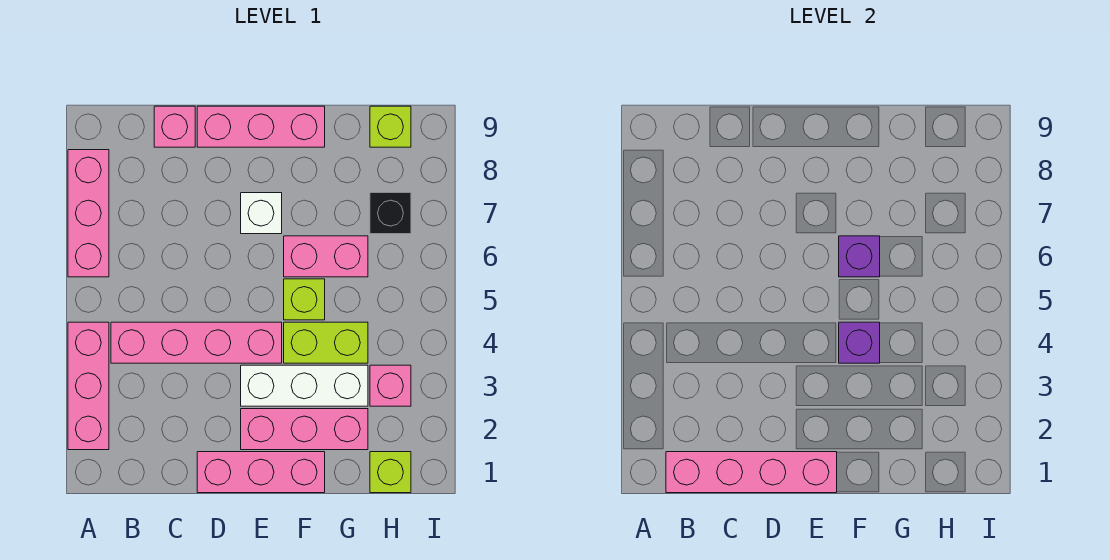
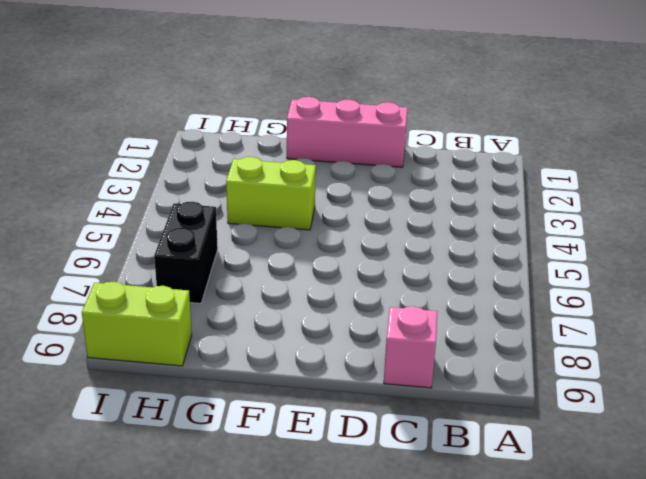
black 1x2 brick [154,202,218,303] -> black 1x1 brick [370,193,411,234]
lime 1x2 brick [82,282,192,366] -> lime 1x1 brick [370,106,411,147]
none -> pink 1x3 brick [68,322,109,450]
none -> pink 1x3 brick [68,150,109,277]
none -> pink 1x4 brick [111,322,282,363]

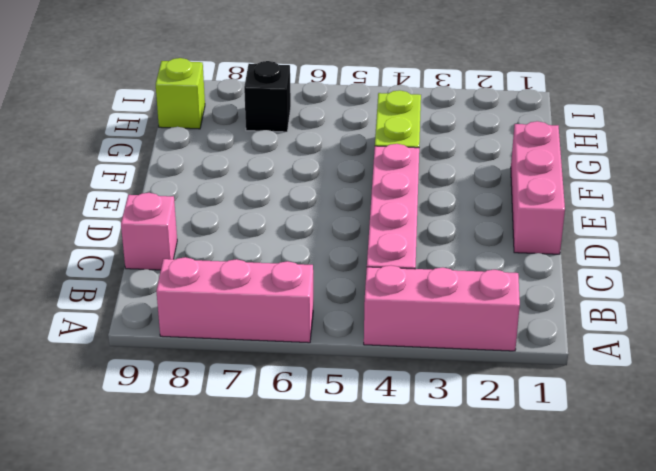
none -> pink 1x3 brick [197,106,325,147]
none -> pink 1x3 brick [241,409,368,450]
none -> white 1x3 brick [241,365,368,406]

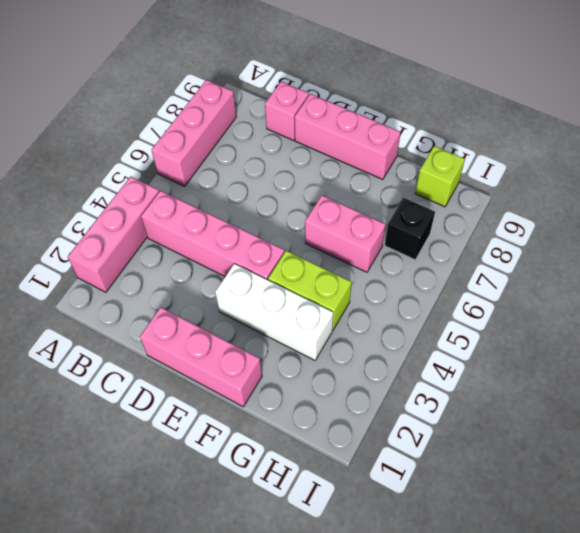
none -> pink 1x3 brick [241,409,368,450]
none -> white 1x1 brick [241,193,282,234]
none -> lime 1x1 brick [284,279,325,320]

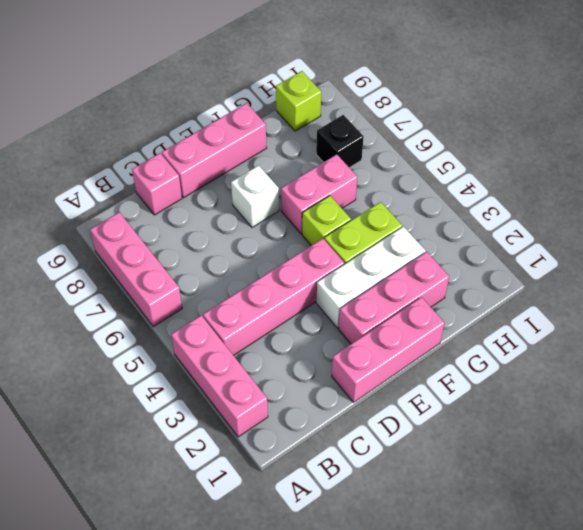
none -> lime 1x1 brick [370,452,411,493]
none -> pink 1x1 brick [370,365,411,406]
none -> pink 1x4 brick [666,452,837,493]

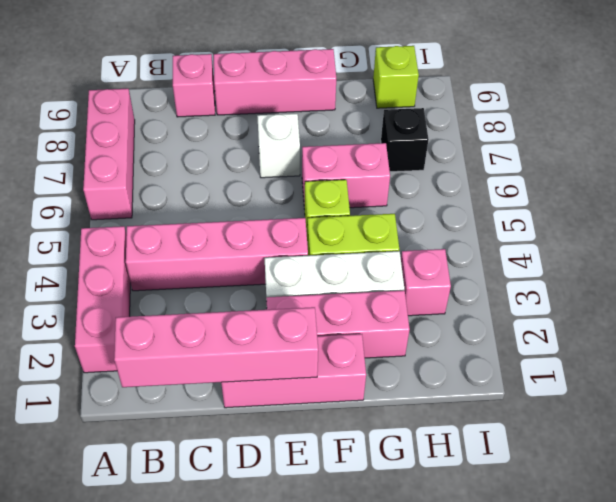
none -> lime 1x1 brick [370,452,411,493]
none -> purple 1x1 brick [839,322,880,363]
none -> purple 1x1 brick [839,236,880,277]

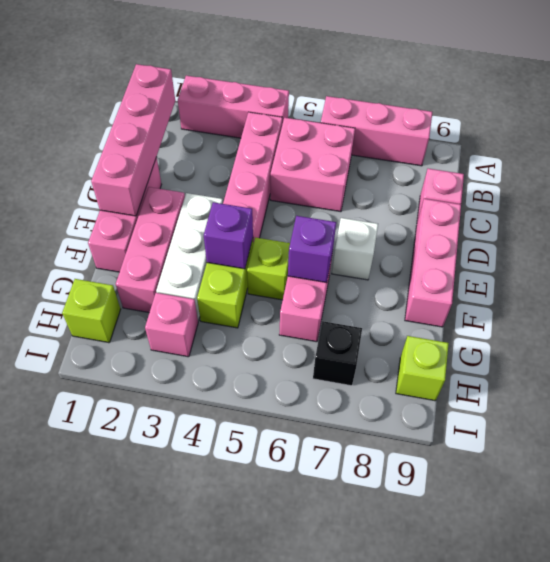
pink 2x2 brick [270,118,355,212] -> none

